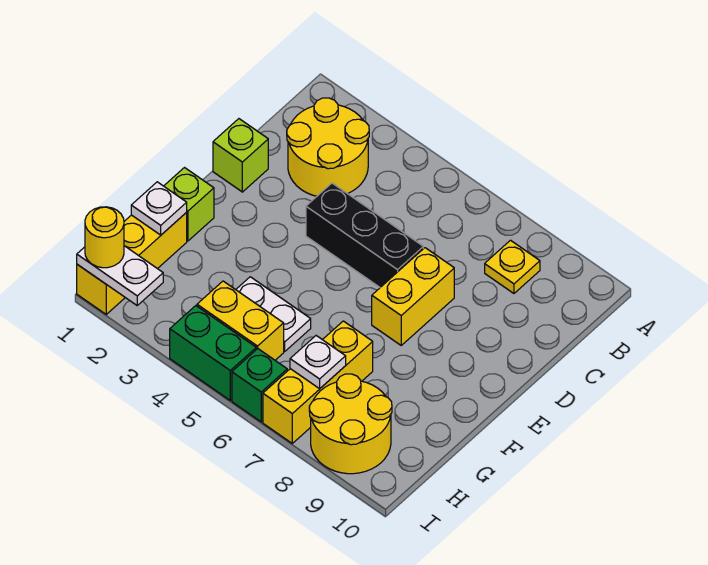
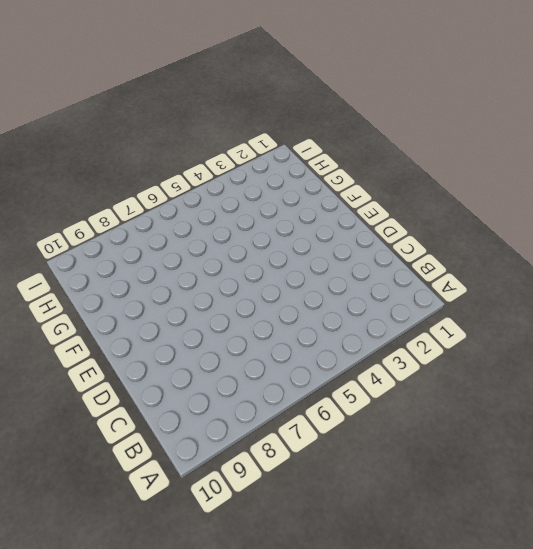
none -> yellow 2x2 round brick [287,98,369,196]
none -> yellow 1x1 plate [485,240,540,293]
none -> lime 1x1 brick [213,119,268,192]

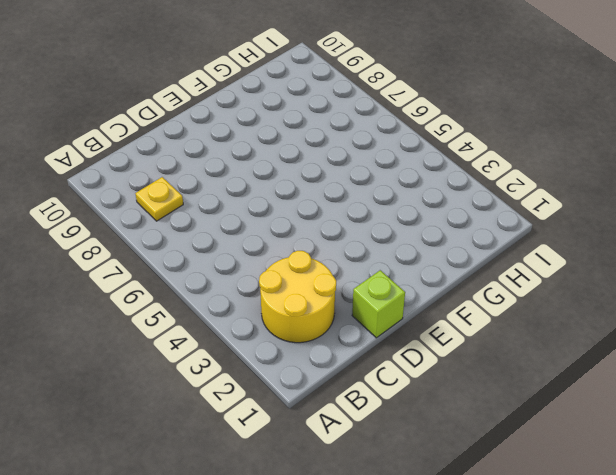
none -> black 1x3 brick [306,183,423,287]
none -> yellow 1x2 brick [372,248,454,345]
none -> lime 1x1 brick [164,168,214,241]

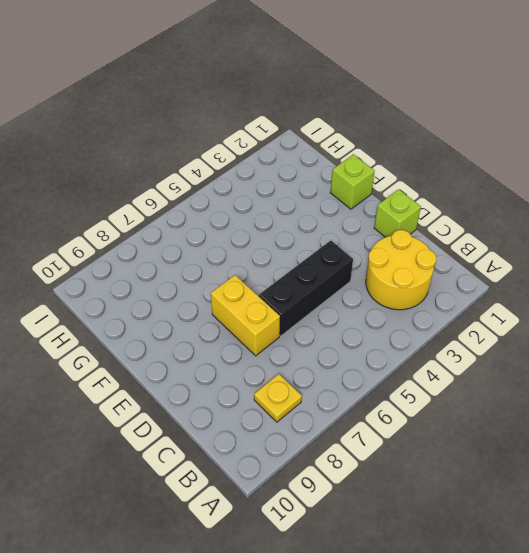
none -> yellow 1x3 brick [77,213,187,314]
none -> white 1x2 plate [236,277,311,351]
none -> yellow 1x3 brick [263,321,373,443]

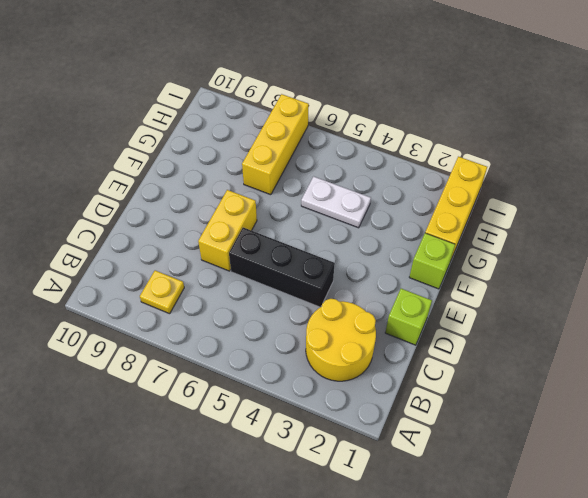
none -> yellow 1x2 brick [197,281,284,360]
none -> yellow 2x2 round brick [309,374,392,474]
none -> green 1x2 brick [170,306,256,400]

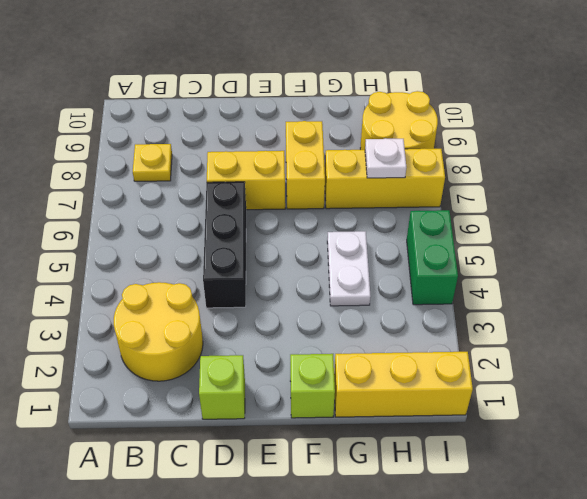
yellow 1x2 brick [286,121,325,209] -> yellow 1x2 brick moved to [197,281,284,360]
none -> green 1x1 brick [232,349,287,422]
none -> white 1x1 plate [131,182,187,235]
none -> white 1x2 plate [77,246,163,305]

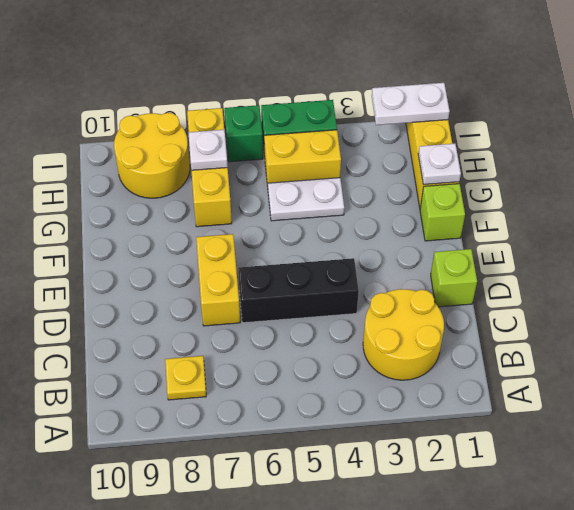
none -> yellow 1x1 round brick [85,207,124,268]

